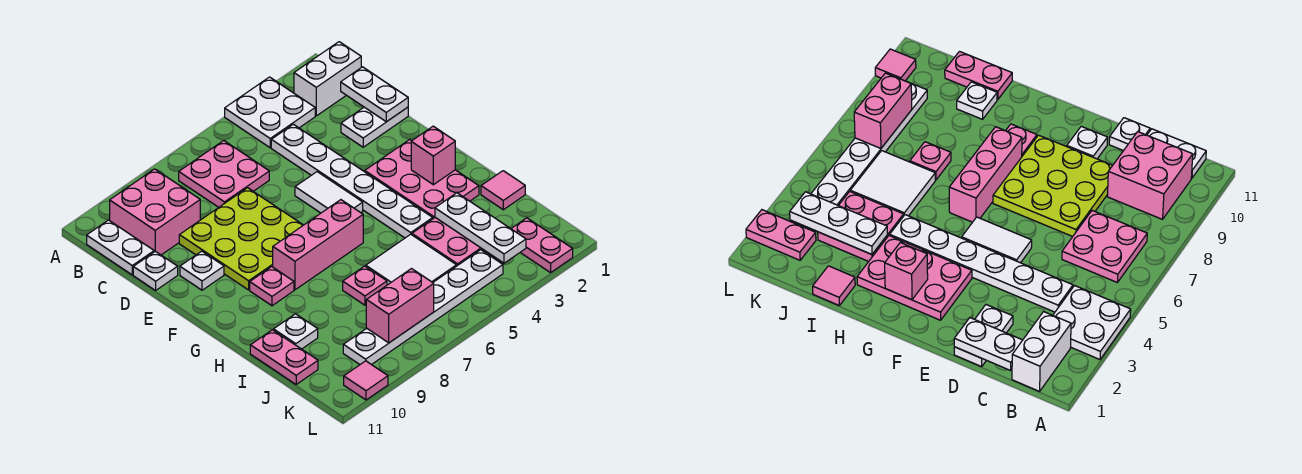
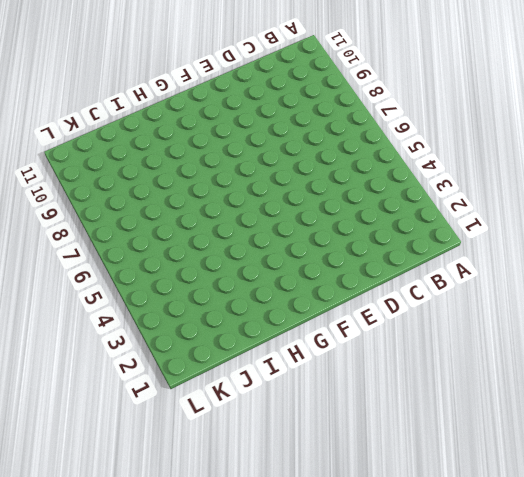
none -> white 2x2 plate [225,77,315,148]
none -> white 1x2 brick [294,42,361,116]
none -> pink 2x2 plate [179,141,269,207]

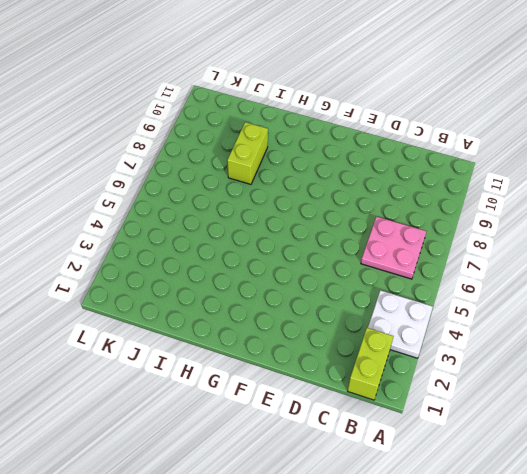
lime 1x2 brick [348,328,394,400] -> white 1x2 brick [294,42,361,116]
lime 1x2 brick [227,122,268,184] -> none
none -> pink 2x2 brick [110,169,200,255]
none -> white 1x2 plate [87,220,154,275]
none -> white 1x6 plate [271,124,433,238]

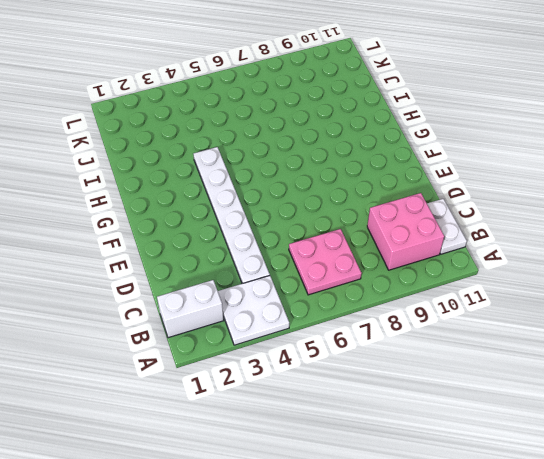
none -> white 1x2 plate [341,107,408,147]
none -> lime 3x3 plate [179,188,303,290]
none -> white 1x1 plate [133,251,178,290]

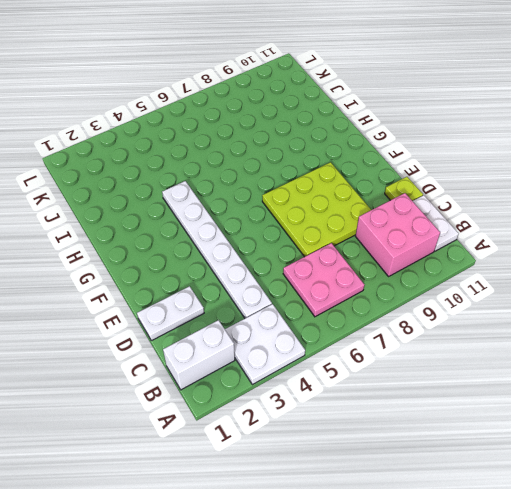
lime 1x1 plate [385,177,423,201] -> white 1x1 plate [133,251,178,290]
none -> white 1x2 tile [295,172,363,213]
none -> white 1x1 plate [180,251,224,290]
none -> pink 2x3 plate [365,140,479,218]

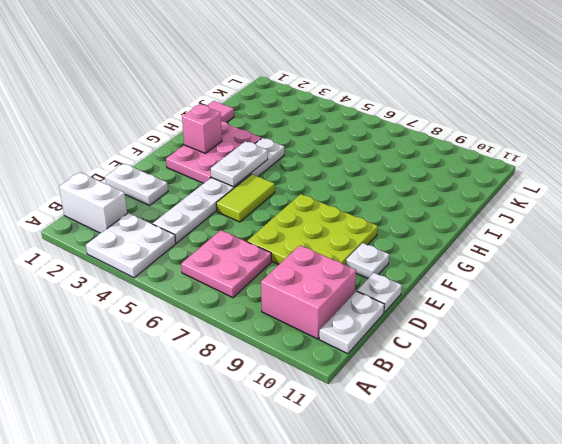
lime 1x2 tile [216,174,275,222] -> white 1x2 tile [295,172,363,213]
white 1x2 plate [211,141,268,187] -> white 1x2 plate moved to [341,67,408,122]
none -> pink 1x3 brick [273,200,363,290]
none -> pink 1x1 plate [250,267,294,306]
none -> pink 2x2 plate [412,218,488,266]

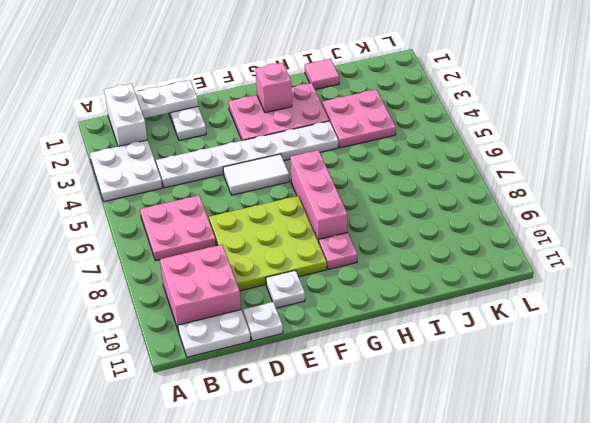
none -> white 2x2 tile [366,234,457,285]
none -> pink 1x1 plate [343,266,387,305]
none -> white 1x1 plate [274,314,318,349]

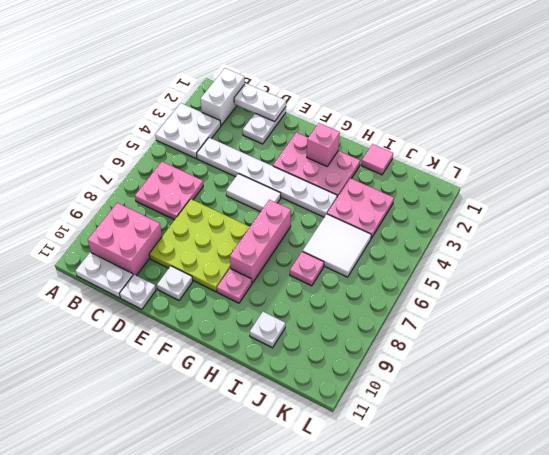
none -> pink 1x2 plate [250,330,318,384]
none -> pink 1x2 plate [511,218,573,273]
none -> white 1x6 plate [343,250,503,365]

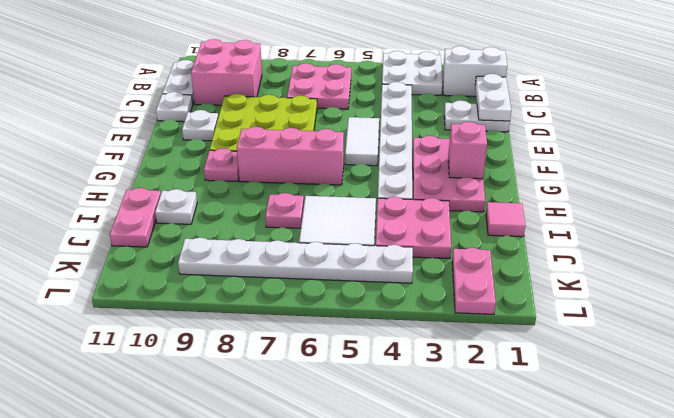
none -> pink 1x1 tile [344,361,388,400]
none -> white 1x3 plate [435,193,526,263]
none -> pink 1x2 brick [366,269,434,343]

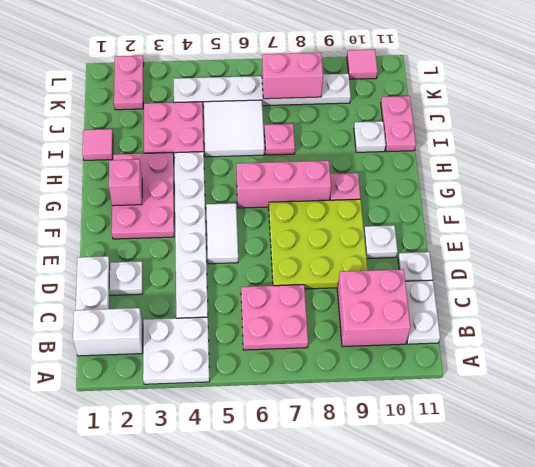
none -> white 1x3 plate [435,193,526,263]

